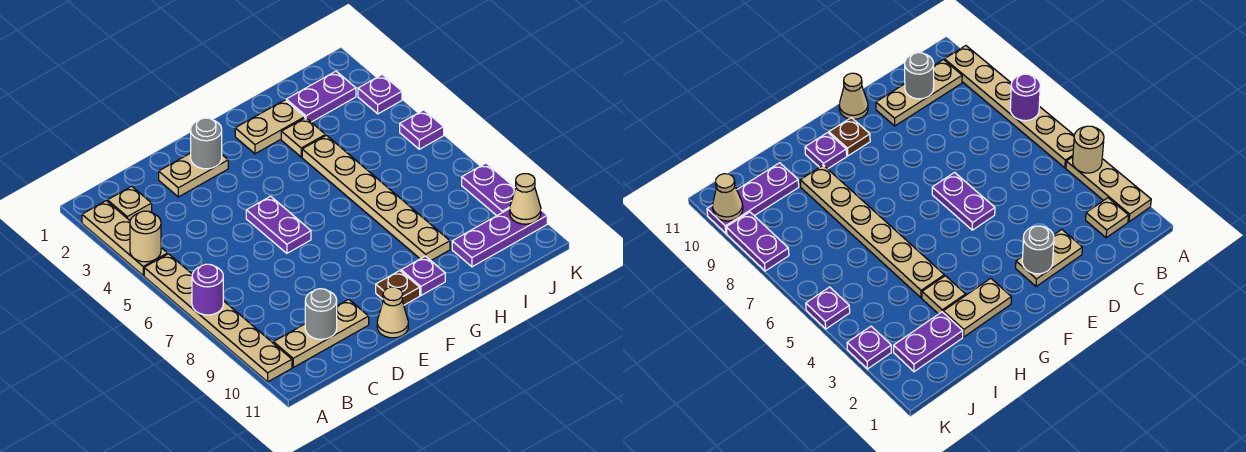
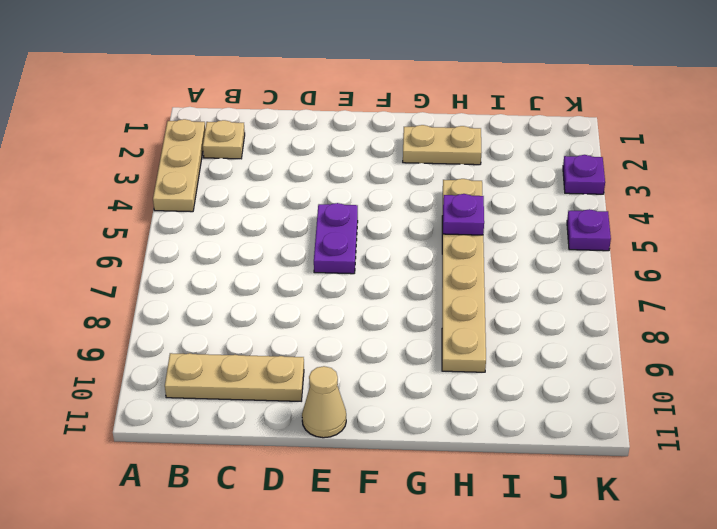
purple 1x1 plate [443,194,484,235] -> purple 1x1 plate moved to [401,256,445,295]
none -> tan 1x6 plate [144,254,292,382]
none -> tan 1x2 plate [159,153,228,197]
none -> brown 1x1 plate [376,271,420,305]

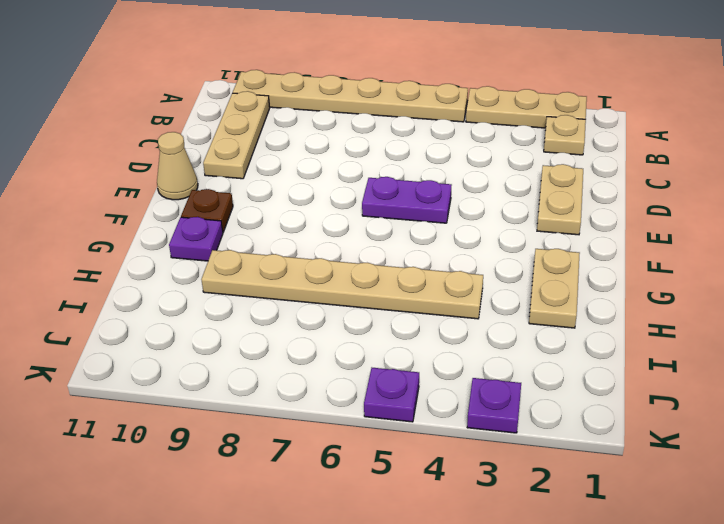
none -> tan 1x1 plate [281,118,326,157]
none -> purple 1x2 plate [286,71,356,122]
none -> purple 1x3 plate [452,209,547,267]

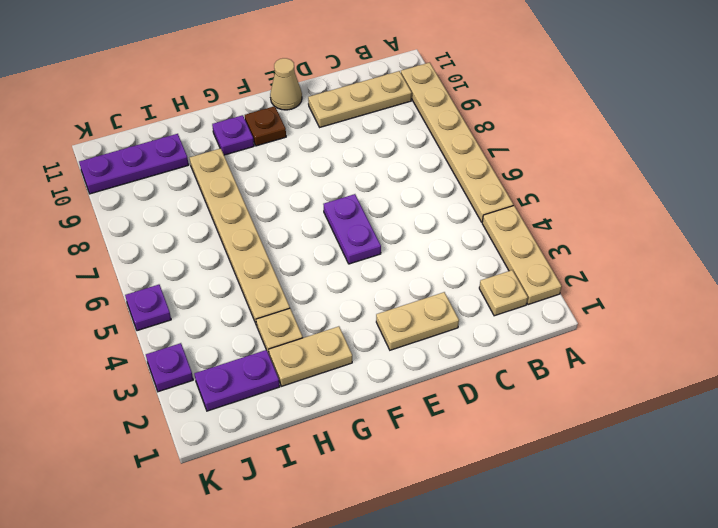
none -> purple 1x2 plate [462,163,515,216]
none -> tan 1x1 round brick [130,211,161,262]
none -> purple 1x1 round brick [192,264,223,315]

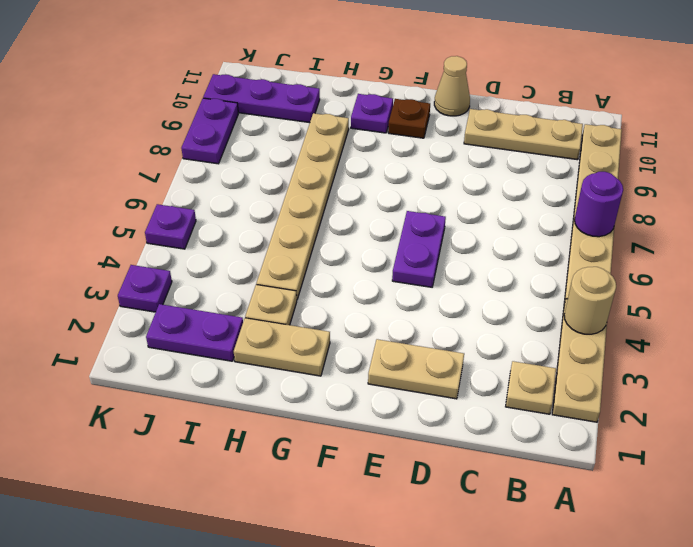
none -> grey 1x1 round brick [305,289,337,339]
none -> grey 1x1 round brick [191,118,222,169]
none -> tan 1x1 cone [510,174,541,224]

